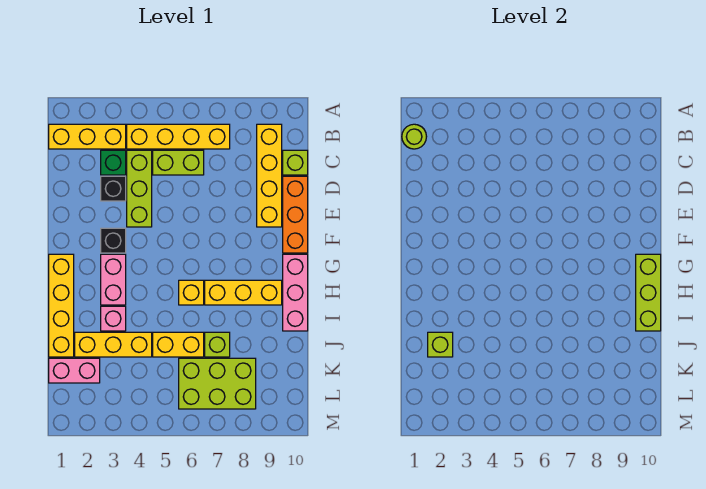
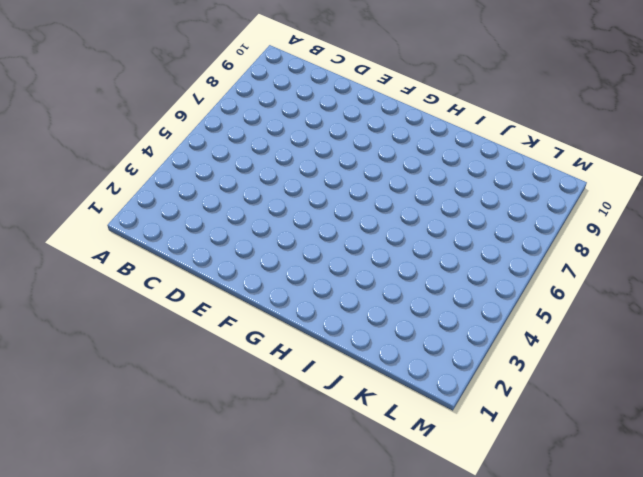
none -> yellow 1x3 brick [49,124,126,149]
none -> yellow 1x4 brick [127,124,230,149]
none -> yellow 1x4 brick [257,124,282,227]

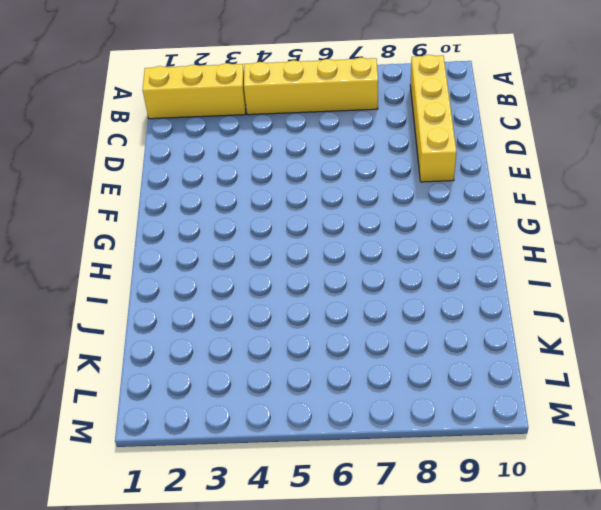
none -> green 1x1 brick [101,150,126,175]
none -> lime 1x3 brick [127,150,152,227]
none -> lime 1x2 brick [153,150,204,175]

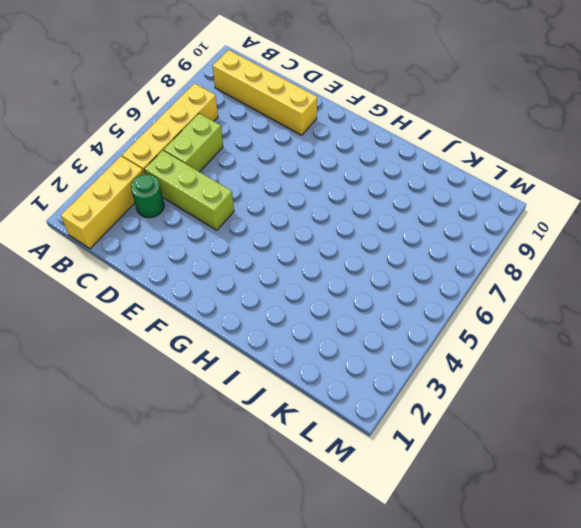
green 1x1 round brick [131,174,164,218] -> green 1x1 brick [101,150,126,175]
none -> lime 1x1 brick [283,150,308,175]
none -> black 1x1 brick [101,176,126,201]
none -> orange 1x3 brick [283,176,308,253]

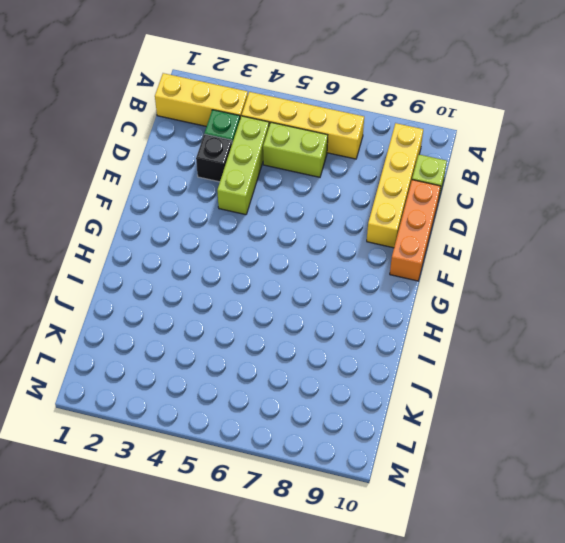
none -> black 1x1 brick [101,228,126,253]
none -> yellow 1x4 brick [49,254,74,357]
none -> pink 1x2 brick [101,254,126,305]

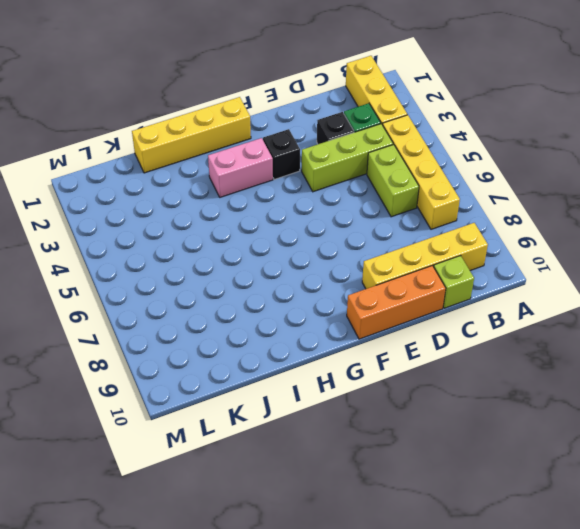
none -> pink 1x3 brick [283,254,308,331]
none -> yellow 1x1 brick [179,280,204,305]
none -> yellow 1x3 brick [205,280,282,305]

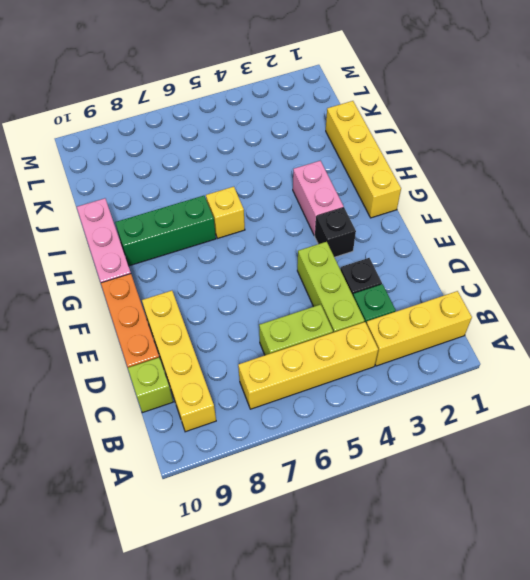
green 1x3 brick [115,196,216,266] -> yellow 1x3 brick [205,280,282,305]
none -> pink 1x1 brick [101,306,126,331]
none -> yellow 1x3 brick [75,332,152,357]
none -> yellow 1x2 brick [153,332,204,357]

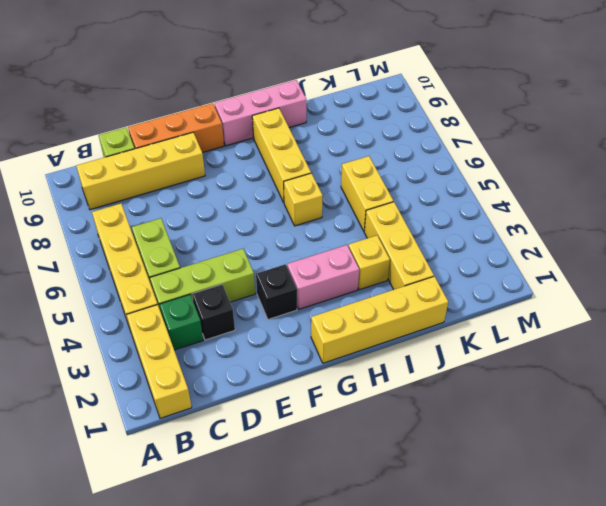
yellow 1x1 brick [349,235,390,290] -> pink 1x1 brick [101,306,126,331]
none -> lime 1x1 brick [205,332,230,357]
none -> pink 1x2 brick [49,358,100,383]
none -> lime 2x3 brick [179,358,256,409]

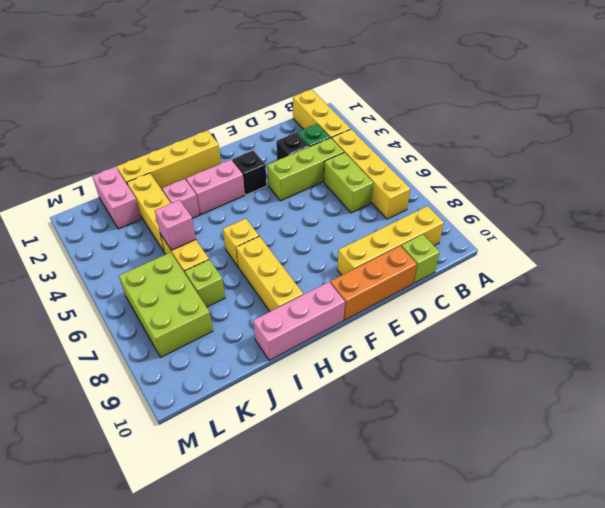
pink 1x1 brick [155,200,196,250] -> none
none -> lime 1x1 round brick [402,124,427,149]
none -> lime 1x3 brick [636,254,661,331]
none -> lime 1x1 brick [428,332,453,357]

